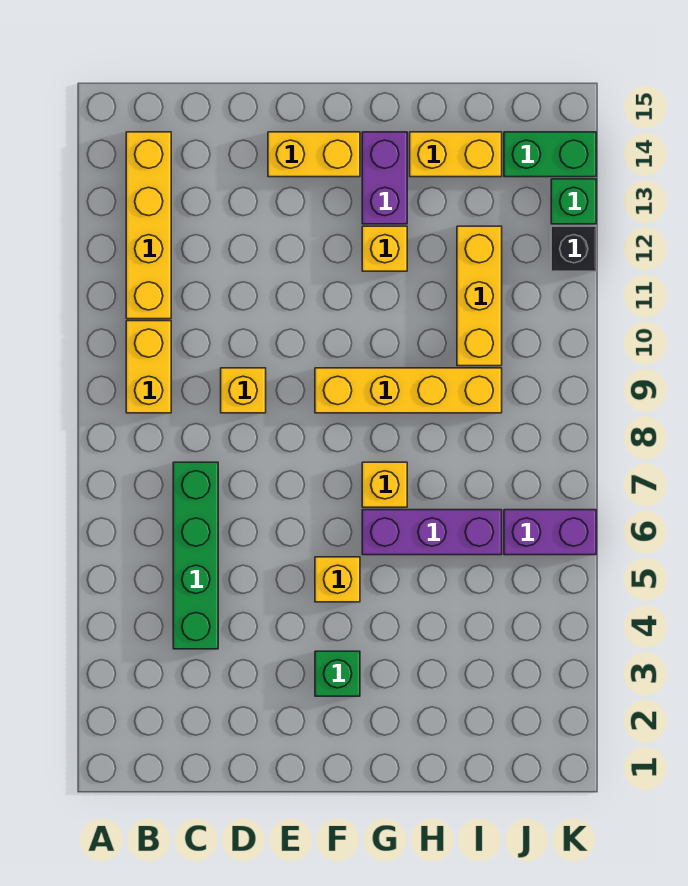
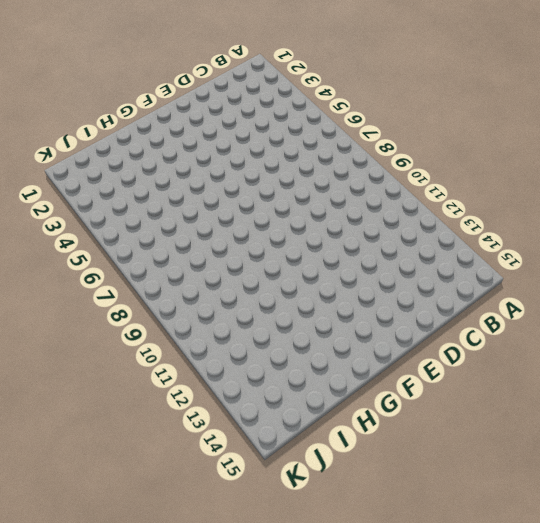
none -> yellow 1x2 brick [126,321,171,413]
none -> yellow 1x4 brick [126,132,171,319]
none -> green 1x4 brick [173,462,218,649]

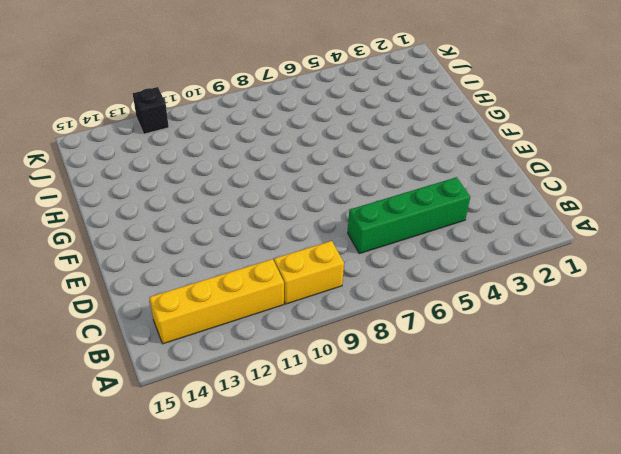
none -> yellow 1x1 brick [221,368,266,413]
none -> yellow 1x2 brick [268,132,360,177]
none -> green 1x1 brick [315,651,360,696]

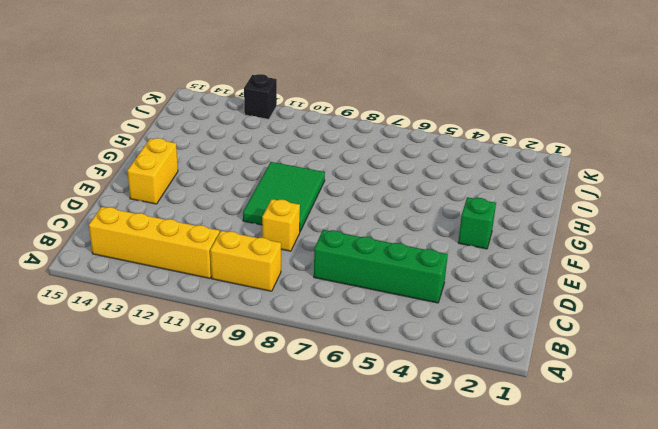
green 2x3 tile [243,162,325,231] -> yellow 1x4 brick [315,368,502,413]
none -> yellow 1x1 brick [315,557,360,602]
none -> purple 1x3 brick [362,510,502,555]
none -> yellow 1x1 brick [362,462,407,507]

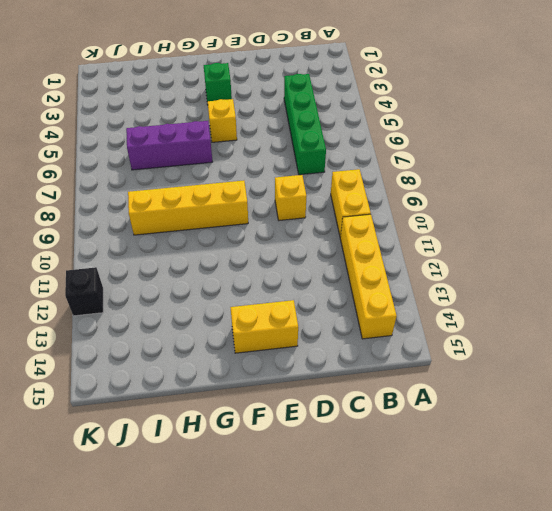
none -> yellow 1x1 brick [362,462,407,507]
none -> yellow 1x1 brick [362,226,407,271]
none -> purple 1x2 brick [362,132,407,224]

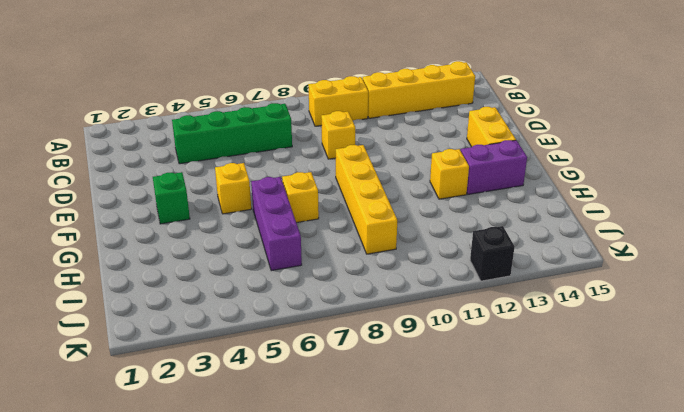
none -> yellow 1x2 brick [410,132,502,177]
none -> yellow 1x3 brick [457,226,502,366]
none -> purple 1x2 brick [504,510,596,555]

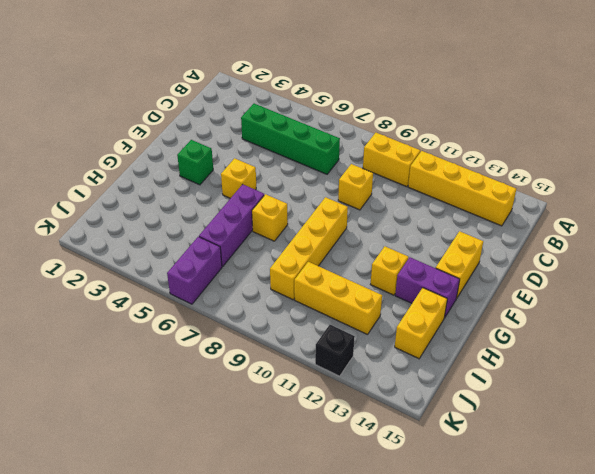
none -> green 1x2 brick [504,132,596,177]
none -> green 1x1 brick [551,179,596,224]

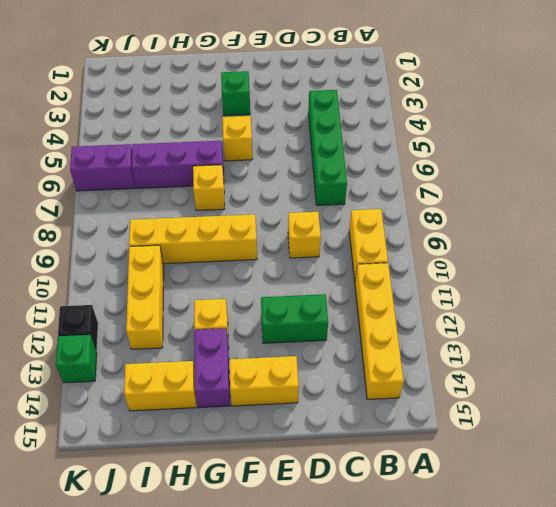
green 1x2 brick [261,294,328,343] -> green 1x2 brick moved to [504,132,596,177]

